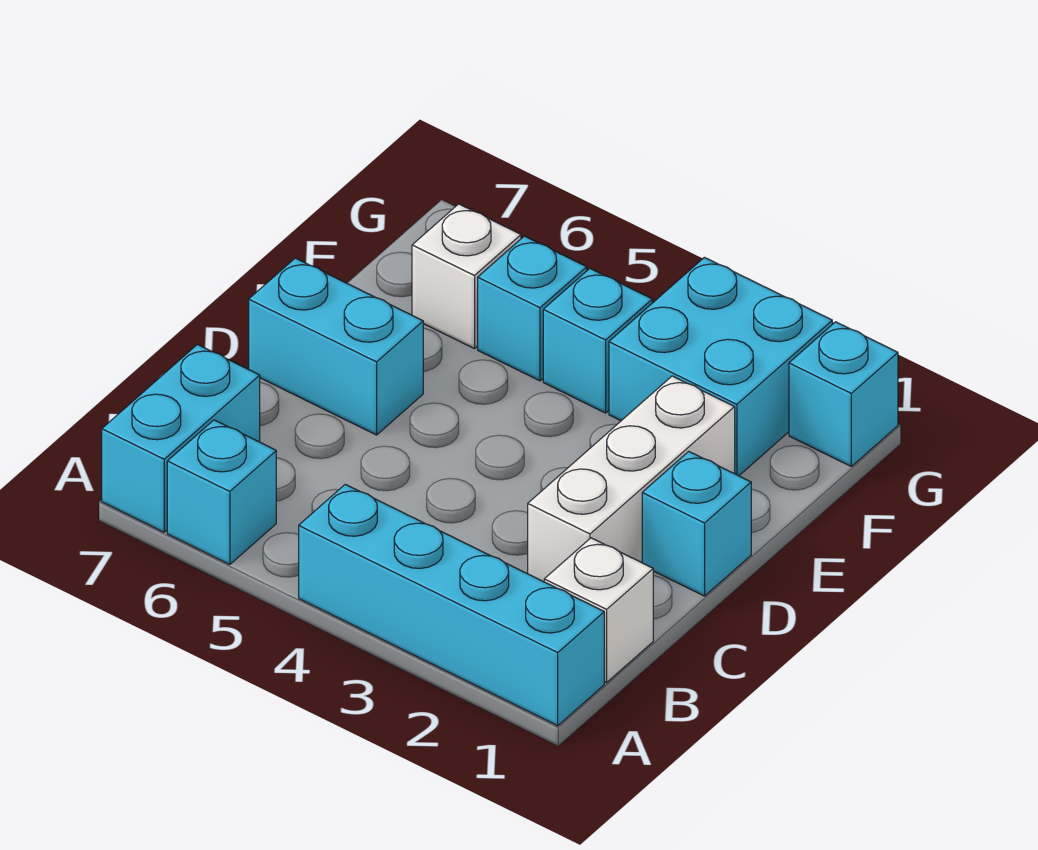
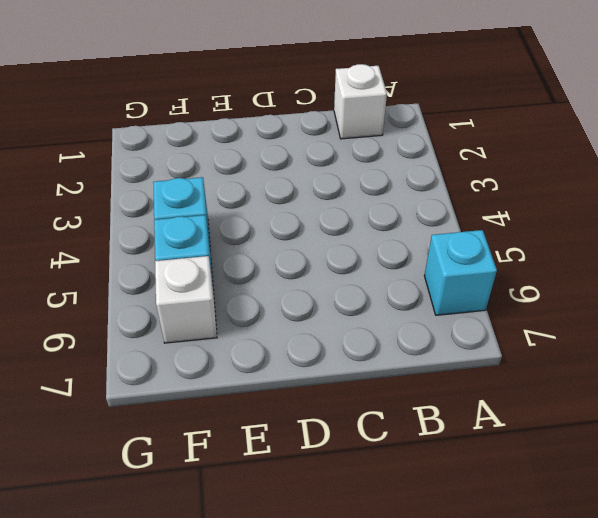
none -> cyan 1x4 brick [299,484,604,726]
none -> cyan 1x2 brick [102,345,260,532]
none -> white 1x3 brick [528,376,735,582]

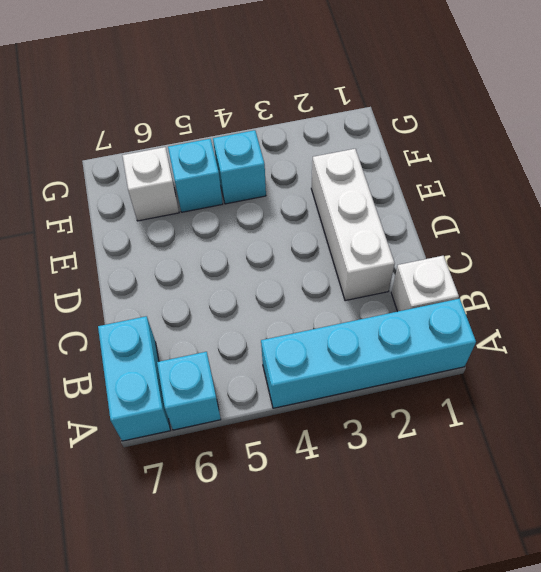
none -> cyan 1x1 brick [642,452,751,596]
none -> cyan 1x2 brick [249,258,423,435]
none -> cyan 2x2 brick [609,257,832,476]

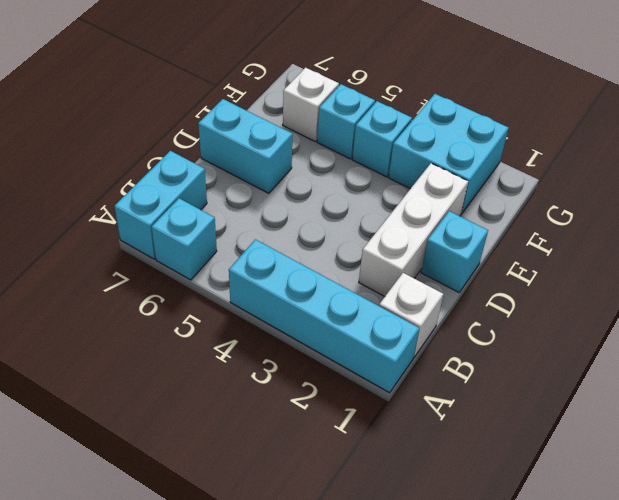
none -> cyan 1x1 brick [789,322,898,466]

